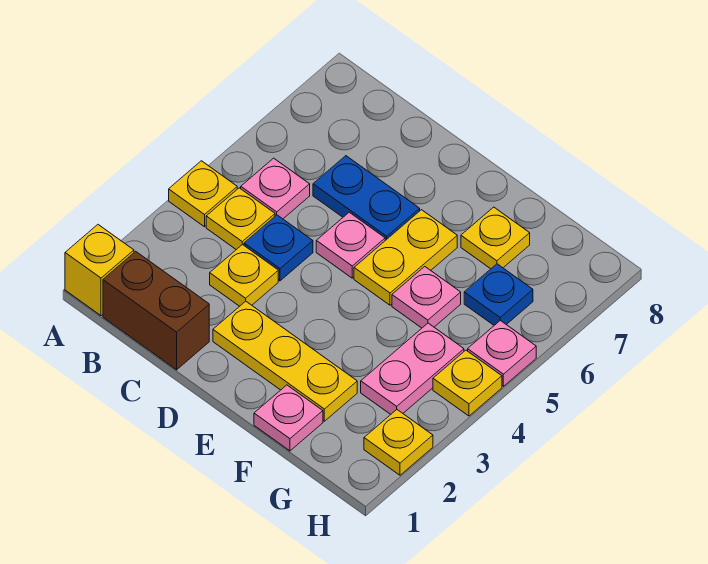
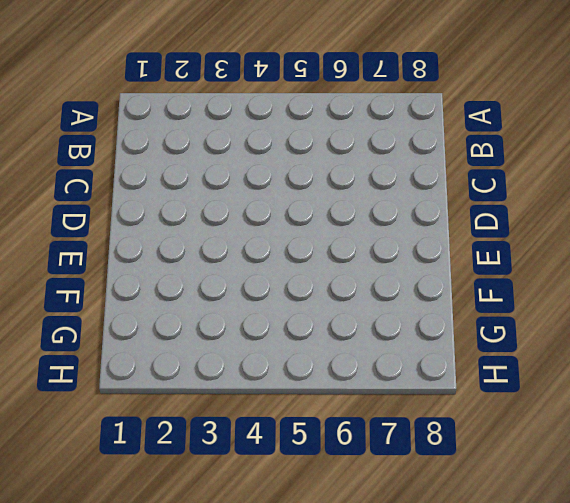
none -> yellow 1x1 brick [65,225,134,316]
none -> yellow 1x1 plate [169,161,237,227]
none -> brown 1x2 brick [103,251,209,370]

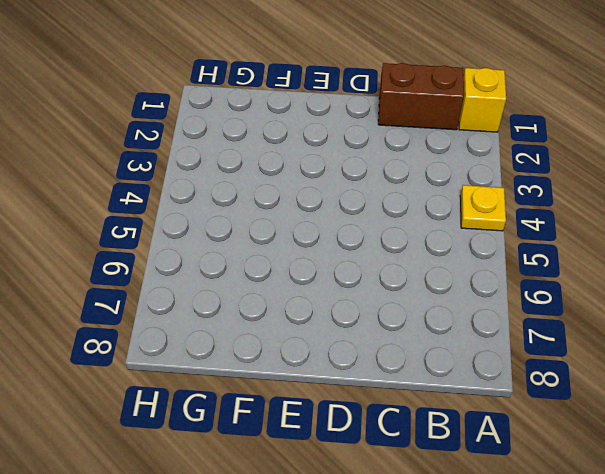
none -> yellow 1x1 plate [206,188,275,250]
none -> pink 1x1 plate [241,158,310,219]
none -> yellow 1x1 plate [210,244,278,306]

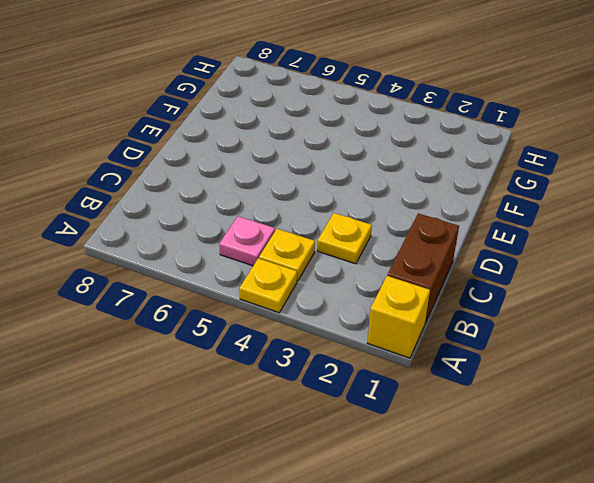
none -> blue 1x1 plate [244,215,313,281]
none -> blue 1x2 plate [313,156,420,240]
none -> yellow 1x3 plate [213,301,357,421]

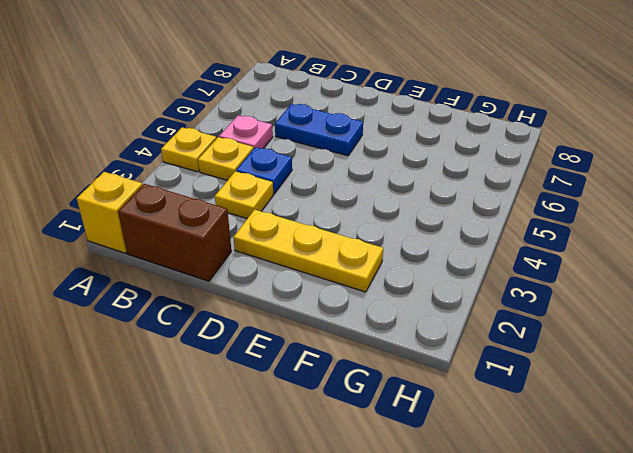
none -> pink 1x1 plate [316,212,385,278]
none -> yellow 1x2 plate [354,210,457,305]
none -> pink 1x1 plate [254,385,323,451]

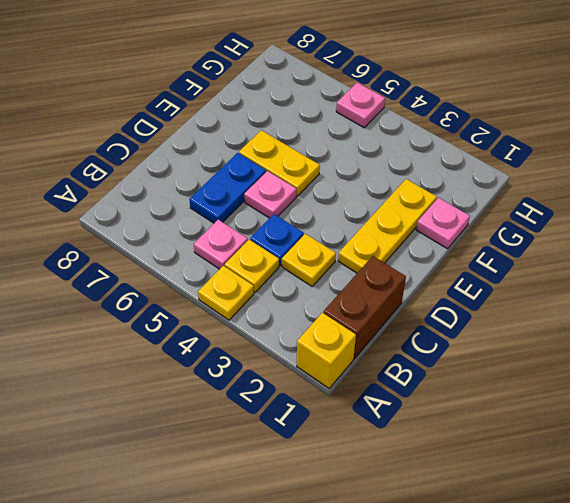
none -> pink 1x1 plate [392,267,461,328]
none -> yellow 1x1 plate [461,207,530,269]
none -> pink 1x2 plate [361,323,464,414]

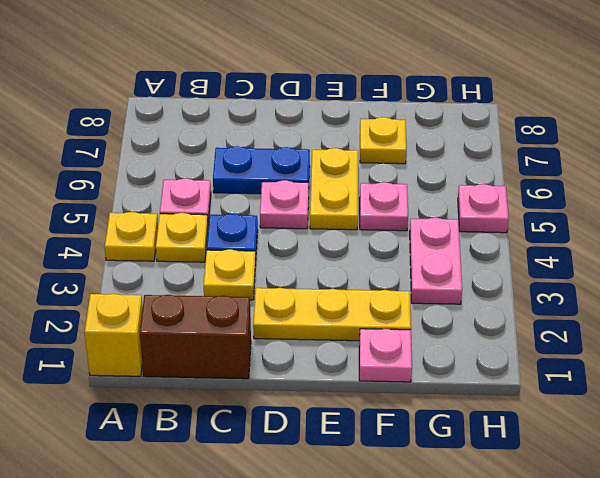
none -> blue 1x1 plate [464,264,533,325]
none -> yellow 1x1 plate [364,410,433,475]
none -> yellow 1x1 plate [433,350,502,416]

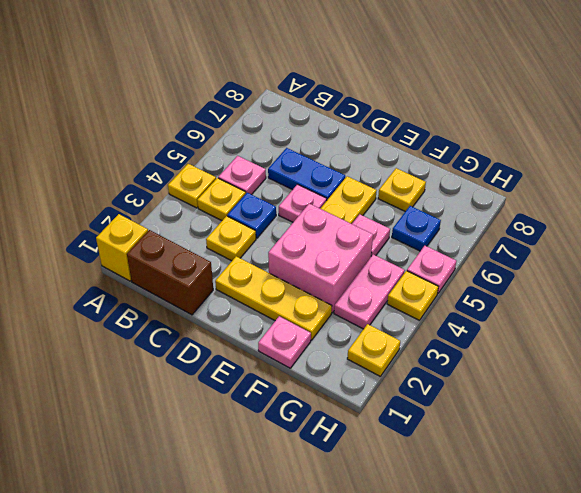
pink 2x2 brick [268,204,373,313] -> none

